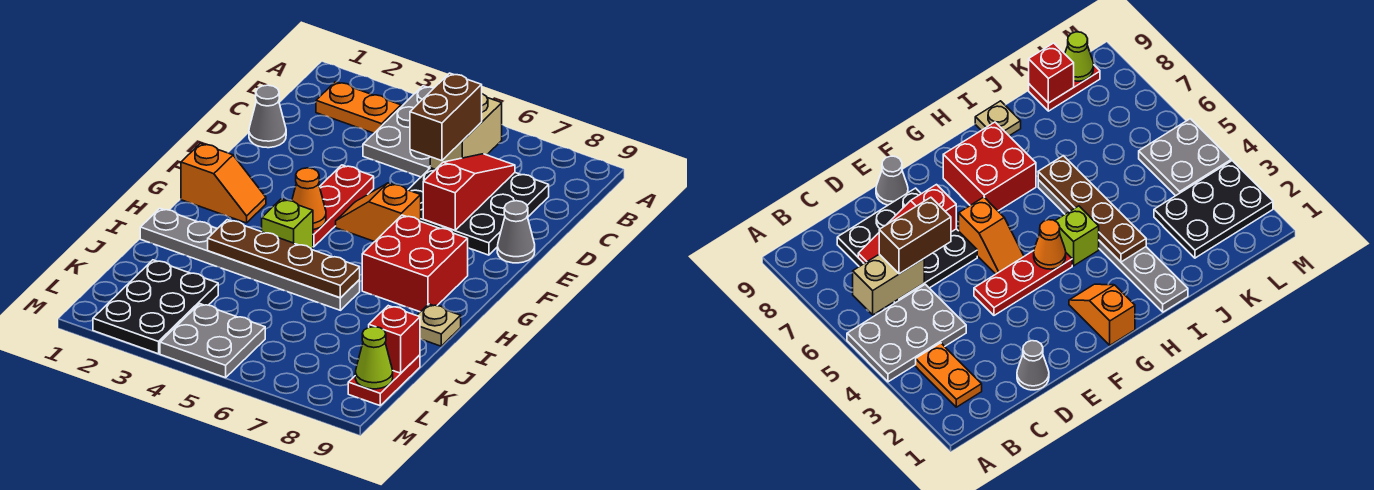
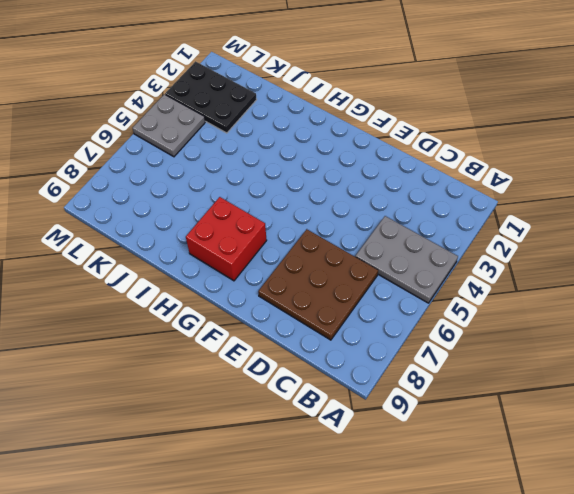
brown 3x3 plate [258,229,378,340] -> black 3x3 plate [408,168,549,255]
none -> orange 1x2 plate [316,82,401,133]
none -> grey 1x1 cone [249,85,286,148]
none -> red 1x3 plate [313,165,374,247]

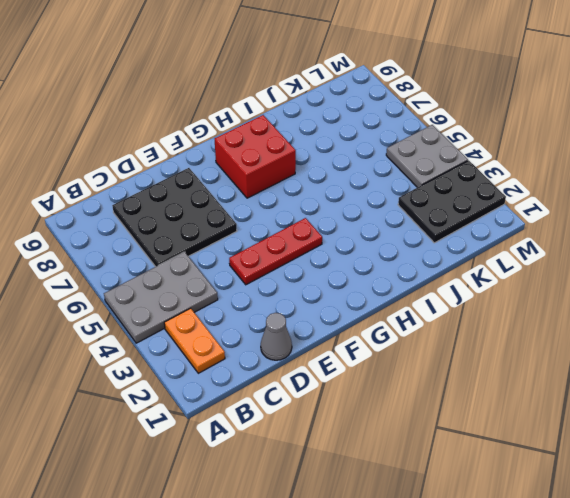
none -> grey 1x1 cone [497,201,535,263]
none -> orange 1x2 slope [336,183,421,242]
none -> orange 1x2 slope [181,143,266,223]

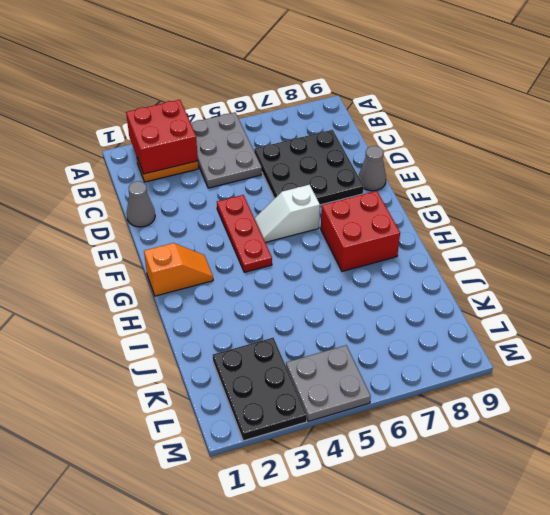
red 2x2 brick [126,100,198,174] -> none
white 1x2 slope [254,185,320,242] -> orange 1x2 slope [336,183,421,242]
none -> lime 1x1 brick [262,199,313,249]
none -> grey 1x6 plate [140,208,360,310]
none -> tan 1x1 plate [417,304,461,346]

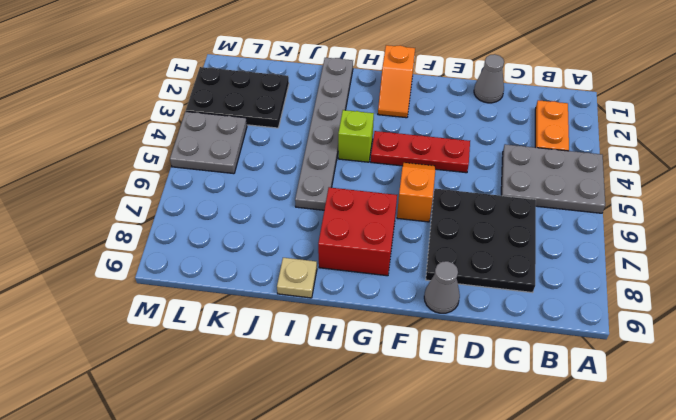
none -> red 1x2 plate [348,355,420,406]
none -> tan 1x2 brick [430,94,502,170]
none -> red 1x3 slope [423,154,515,230]

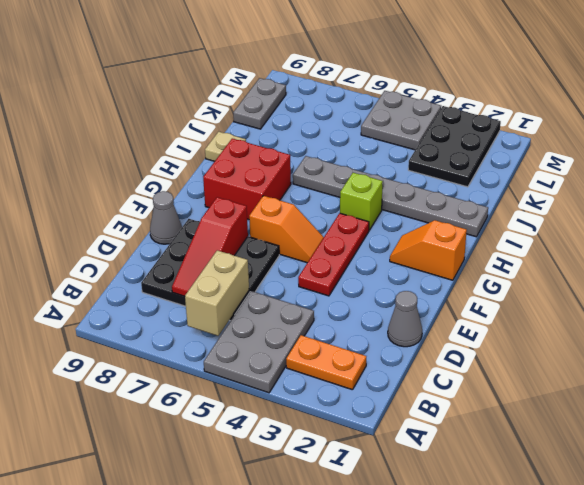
grey 1x2 plate [233,78,286,129] -> red 1x2 plate [348,355,420,406]
none -> orange 1x1 cone [292,168,326,230]
none -> brown 1x4 plate [208,220,360,298]
none -> red 1x1 brick [369,306,420,373]

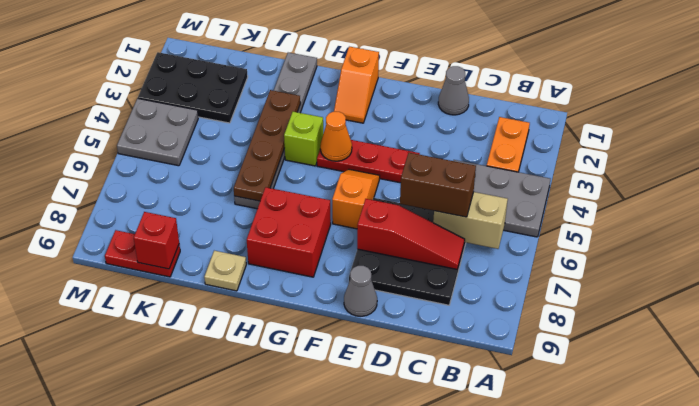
none -> lime 1x1 cone [355,327,393,389]

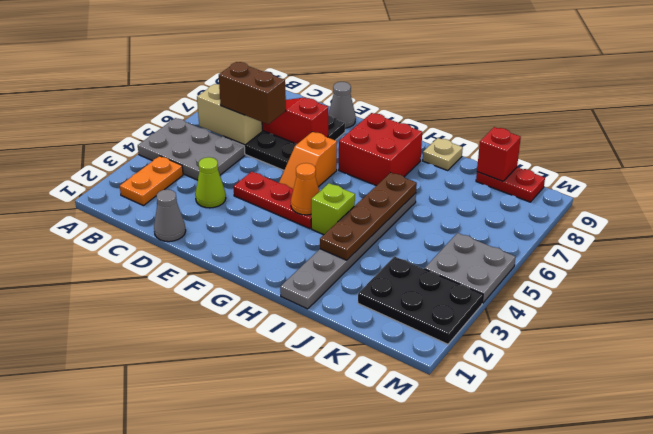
lime 1x1 cone [195,157,226,208] -> lime 1x1 cone moved to [355,327,393,389]
none -> orange 1x2 slope [181,143,266,223]

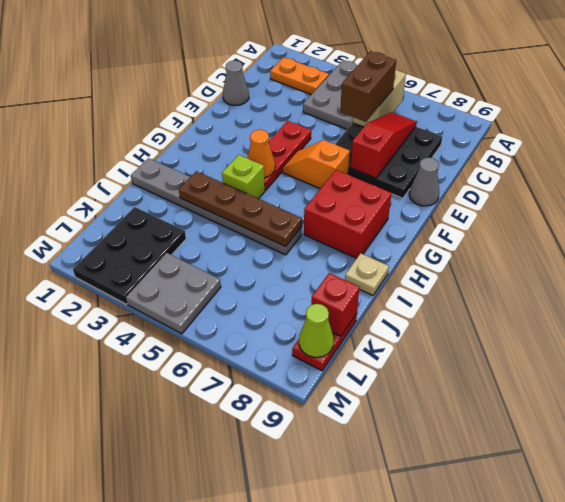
none -> orange 1x2 slope [181,143,266,223]

